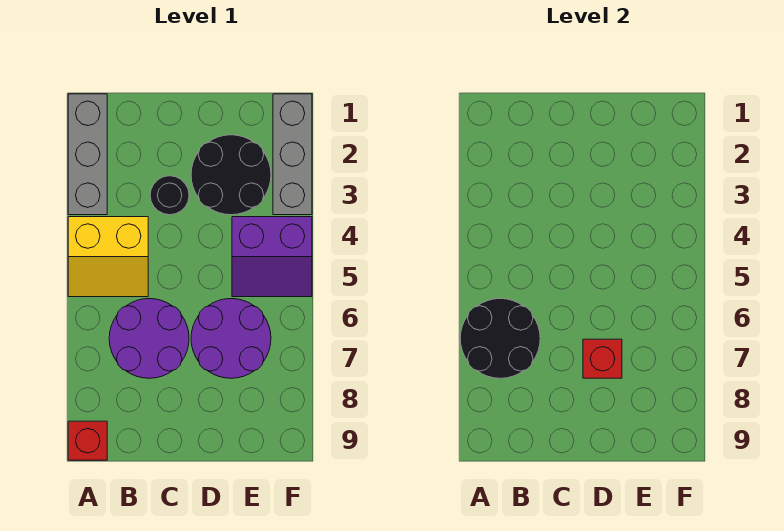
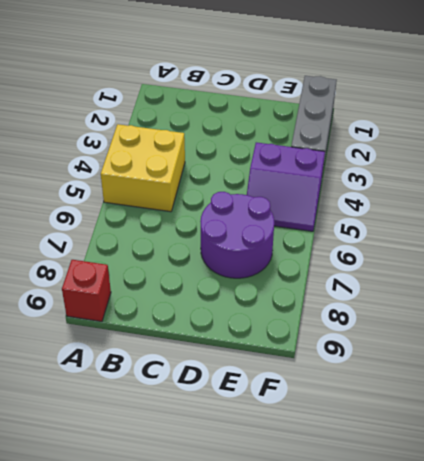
yellow 2x2 brick [101,124,185,212] -> yellow 2x2 slope [68,217,148,297]
none -> grey 1x3 brick [68,94,107,215]
none -> purple 2x2 round brick [109,299,189,378]

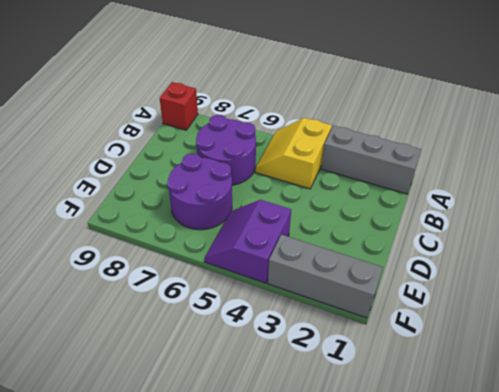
none -> black 1x1 round brick [150,176,189,215]
none -> black 2x2 round brick [191,135,271,215]

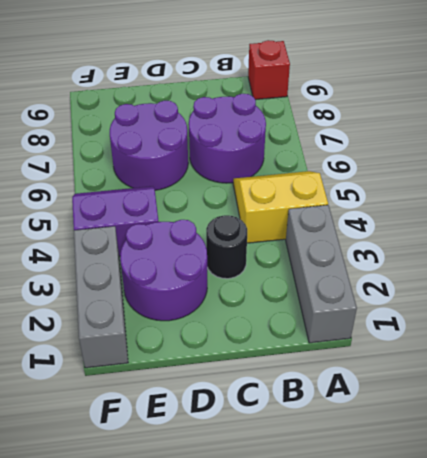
purple 2x2 round brick [120,220,207,321] -> black 2x2 round brick [191,135,271,215]
none -> black 2x2 round brick [460,299,540,378]
none -> red 1x1 brick [583,339,622,378]

